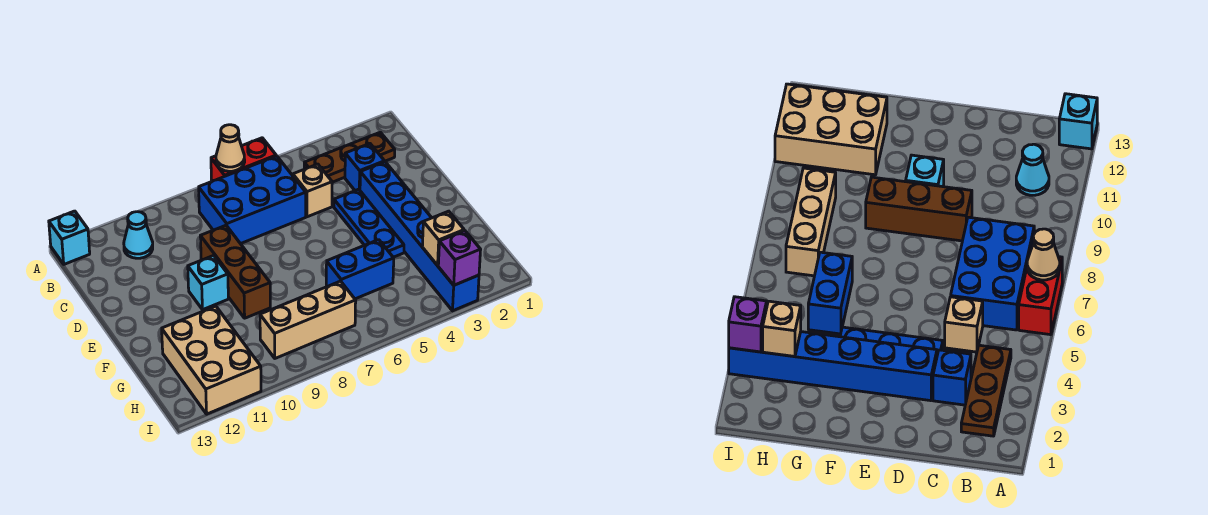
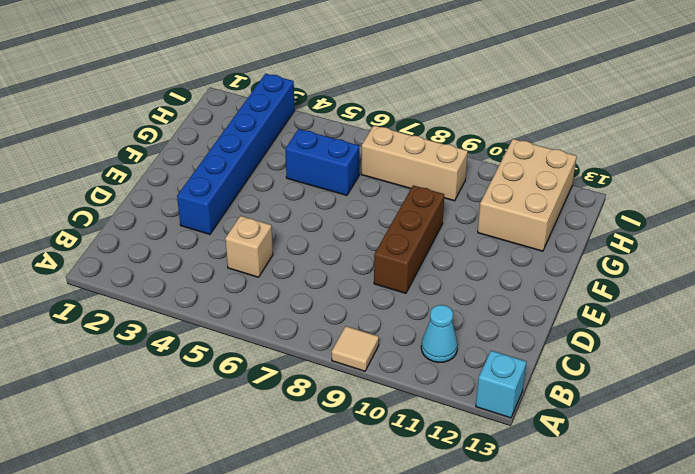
tan 1x1 tile [332,326,379,371] -> none
none -> red 1x2 brick [211,138,276,181]
none -> brown 1x3 plate [304,132,395,182]
none -> blue 2x3 brick [199,156,306,244]

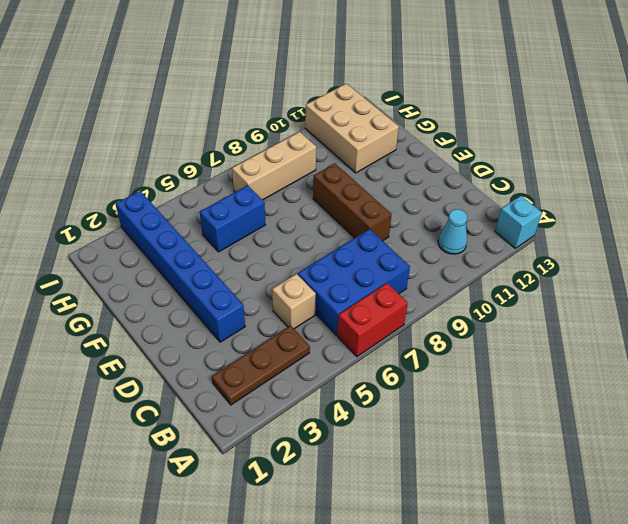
none -> blue 1x1 brick [345,144,385,191]
none -> blue 1x3 plate [334,189,404,257]
none -> cyan 1x1 brick [188,255,228,310]

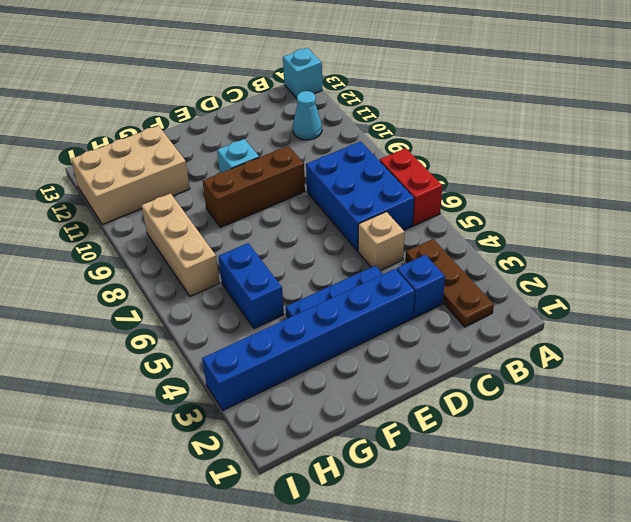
none -> tan 1x1 cone [216,125,245,171]
none -> tan 1x1 brick [422,211,464,266]
none -> purple 1x1 brick [438,231,481,285]

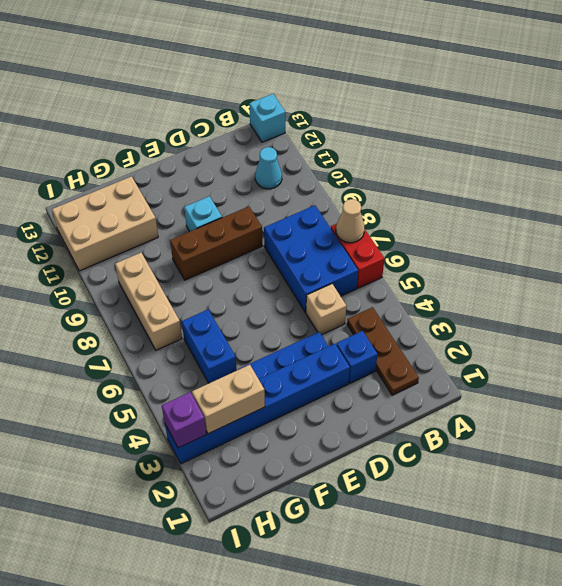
tan 1x2 brick [192,365,265,434] -> tan 1x1 brick [422,211,464,266]

